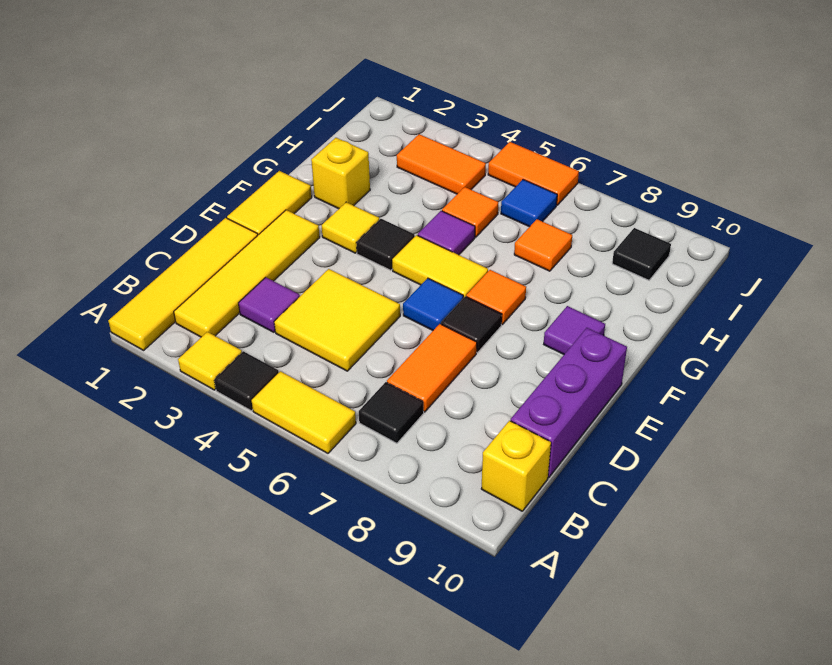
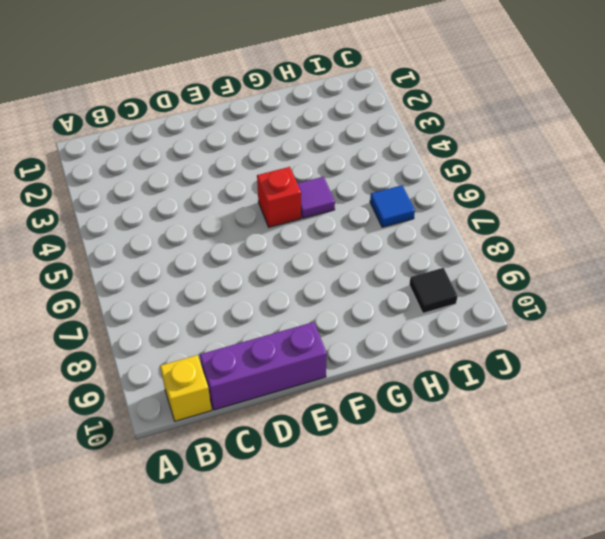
red 1x1 brick [257,167,301,227] -> yellow 1x2 tile [392,235,488,298]
none -> yellow 1x4 tile [108,218,258,350]
none -> yellow 1x1 tile [178,332,242,390]
none -> black 1x1 tile [214,351,279,411]

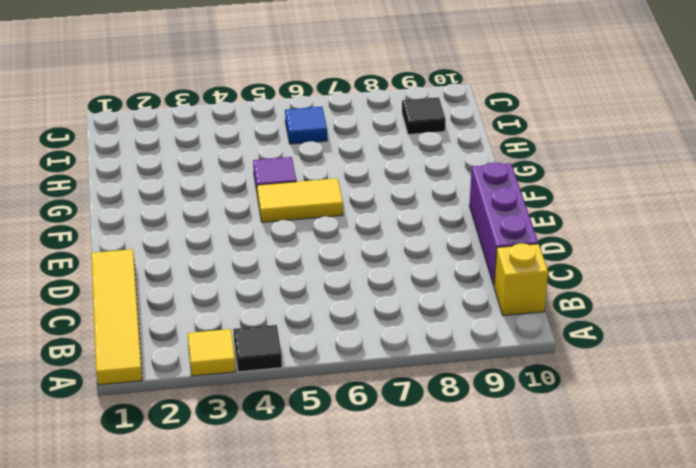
none -> yellow 1x2 tile [252,371,356,453]
none -> yellow 1x4 tile [174,210,320,337]
none -> black 1x1 tile [359,382,424,443]

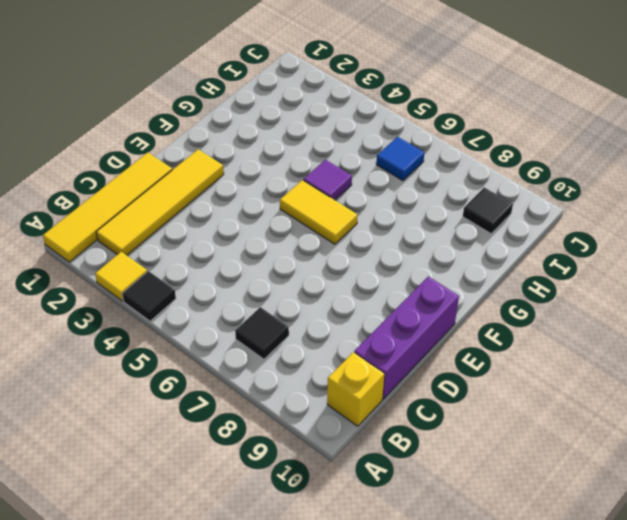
none -> yellow 1x2 tile [252,371,356,453]
none -> purple 1x1 tile [239,277,300,332]
none -> yellow 2x2 tile [274,269,400,371]

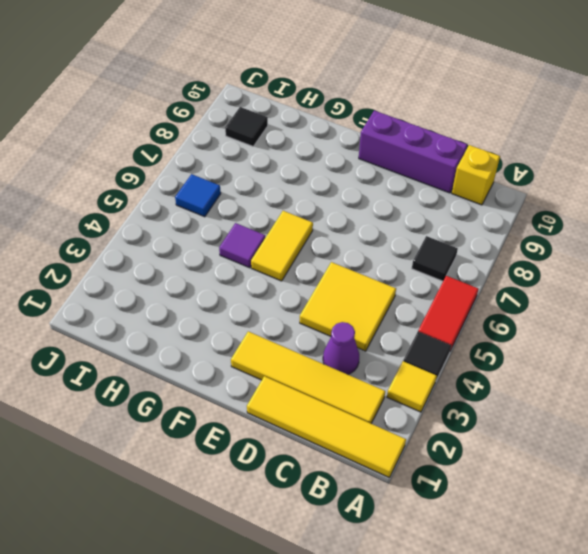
red 1x2 tile [418,276,478,351] -> yellow 1x2 tile [252,371,356,453]
purple 1x1 cone [323,322,359,374] -> purple 1x1 tile [239,277,300,332]
none -> orange 1x2 tile [387,324,477,412]
none -> yellow 1x2 tile [227,171,312,235]
none -> blue 1x1 tile [403,278,463,330]

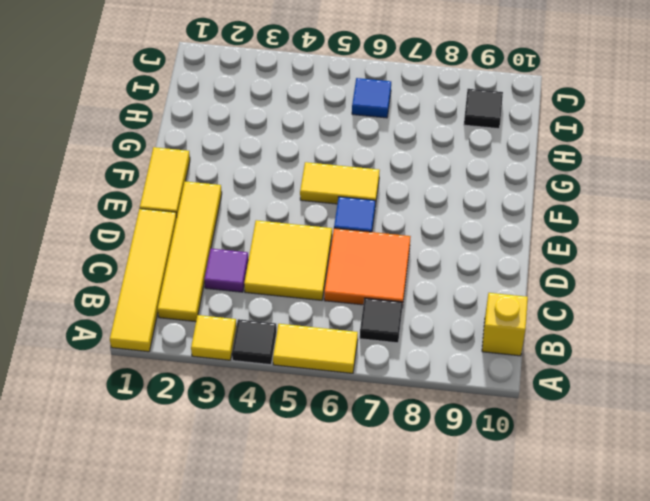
orange 2x2 tile [324,228,411,305] -> orange 1x2 tile [387,324,477,412]
none -> purple 1x3 brick [511,328,627,477]
none -> black 1x1 tile [441,296,502,353]
none -> yellow 1x1 tile [322,202,379,253]

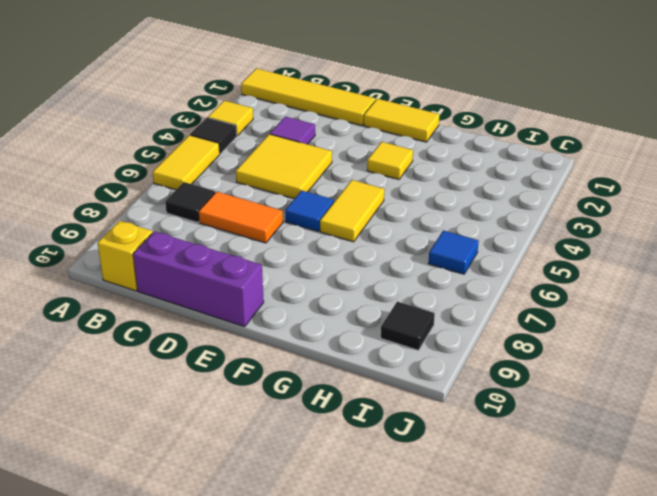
none -> yellow 1x4 tile [174,210,320,337]
none -> black 1x1 tile [441,296,502,353]
none -> black 1x1 tile [356,219,415,270]

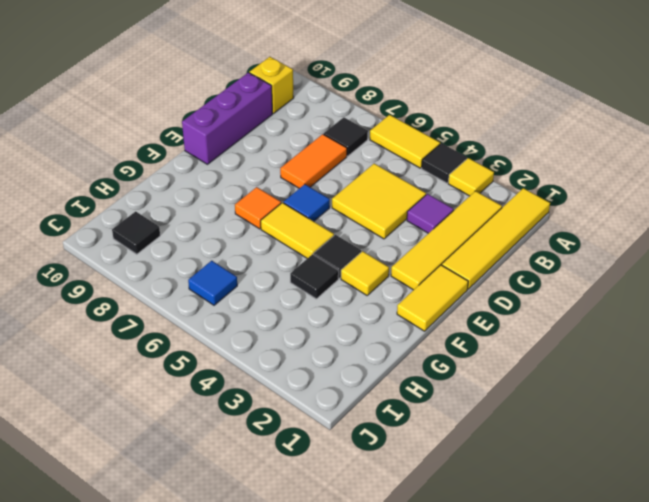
black 1x1 tile [290,254,339,299] -> black 1x1 tile moved to [441,296,502,353]
none -> purple 1x1 tile [544,306,605,354]
none -> yellow 1x1 brick [311,138,370,209]
none -> purple 1x1 tile [418,211,475,255]

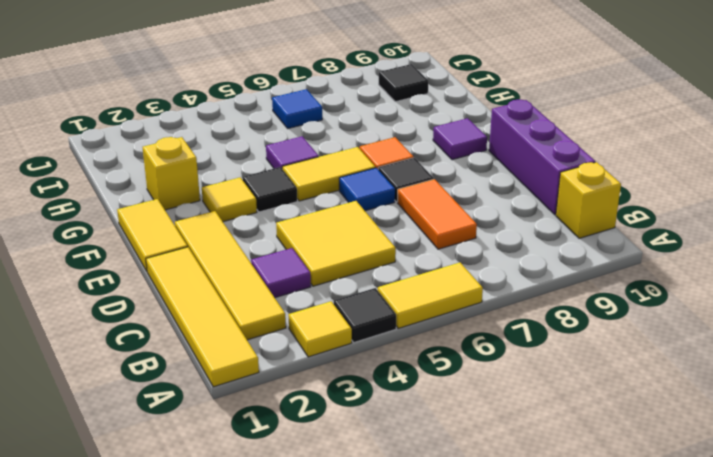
none -> black 1x1 tile [359,382,424,443]
none -> orange 1x1 tile [442,187,498,237]
none -> orange 1x1 tile [514,219,572,271]

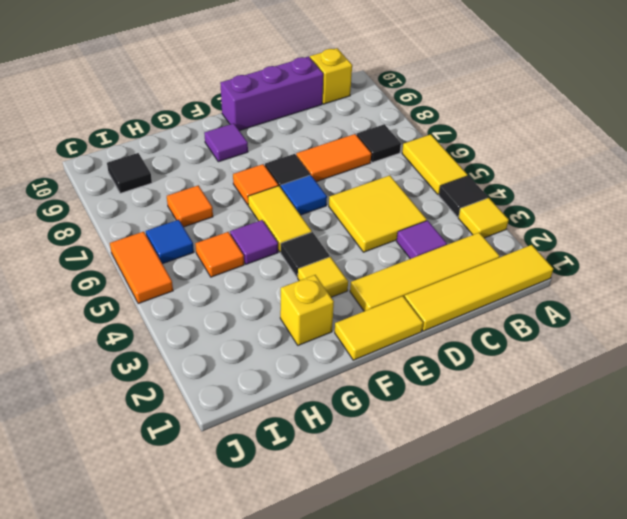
none -> orange 1x2 tile [397,134,486,194]

